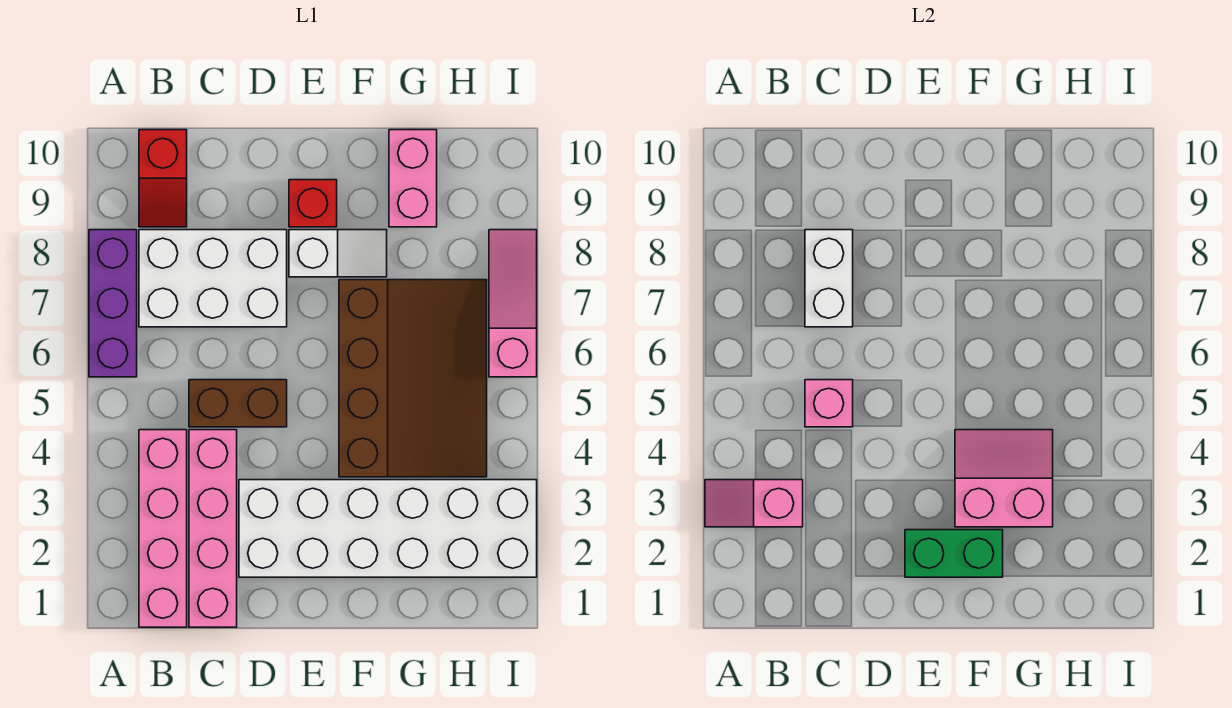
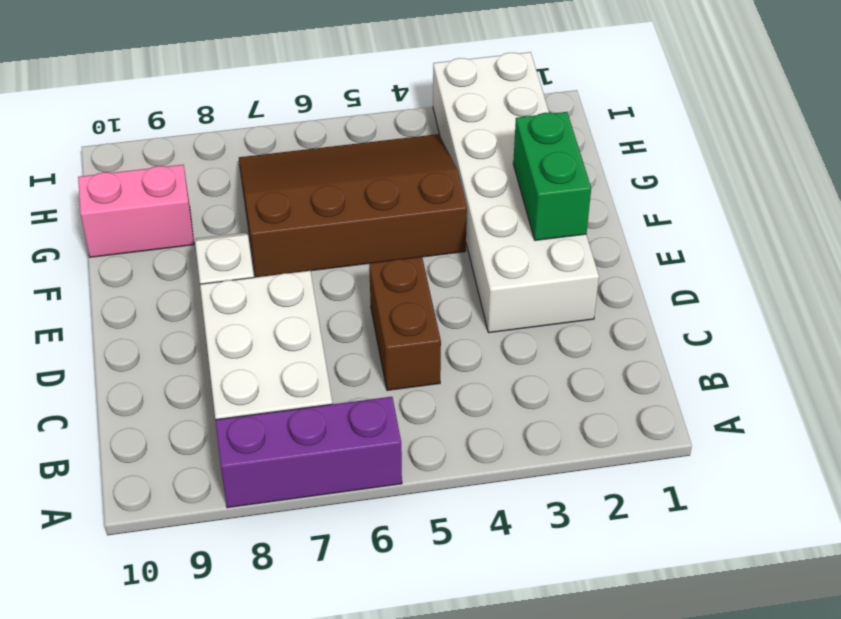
none -> pink 1x4 brick [139,430,187,627]
none -> red 1x2 slope [139,130,187,227]
none -> pink 1x4 brick [189,430,237,627]

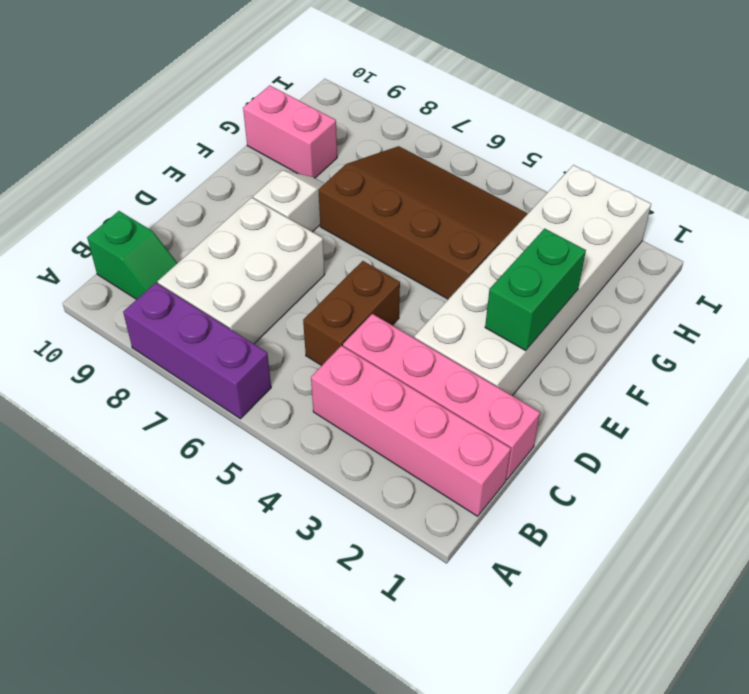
green 1x2 slope [87,211,177,299] -> red 1x2 slope [139,130,187,227]
none -> red 1x1 brick [289,180,337,227]
none -> pink 1x3 slope [489,230,537,377]
none -> pink 1x2 slope [705,480,803,527]

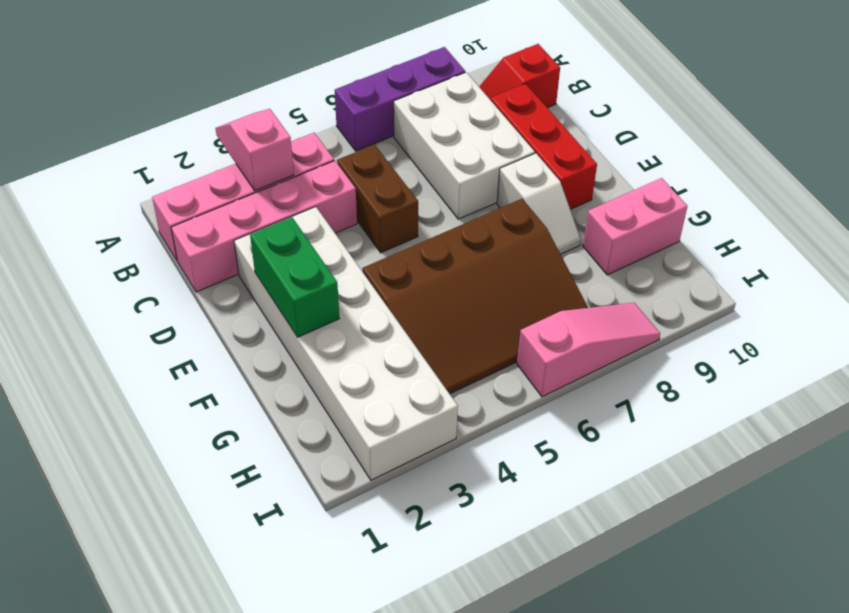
red 1x3 brick [490,84,597,209] -> red 1x1 brick [289,180,337,227]
none -> pink 1x1 brick [805,380,853,427]
none -> white 1x2 brick [805,230,853,327]
none -> pink 2x2 slope [955,430,1053,527]

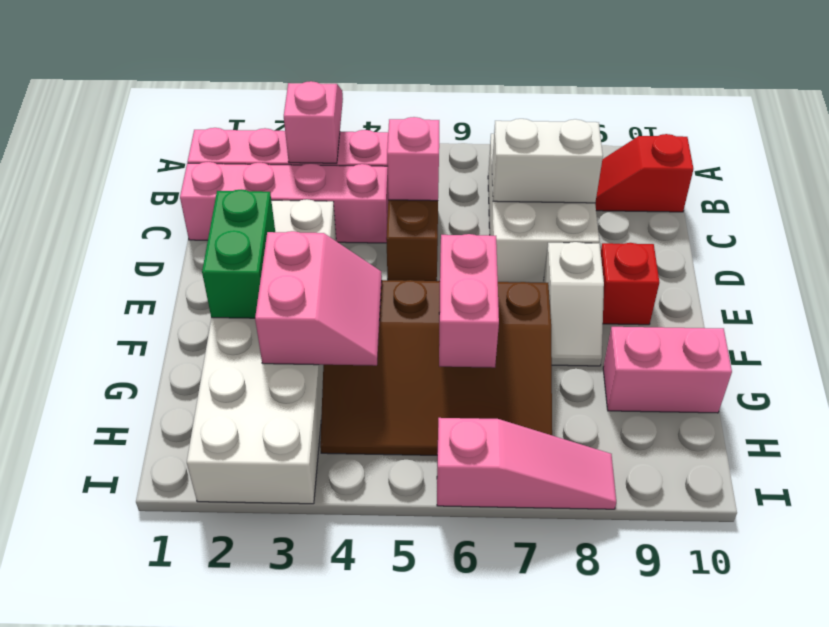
pink 1x2 brick [439,234,499,368] -> none
none -> purple 1x3 brick [89,230,137,377]

